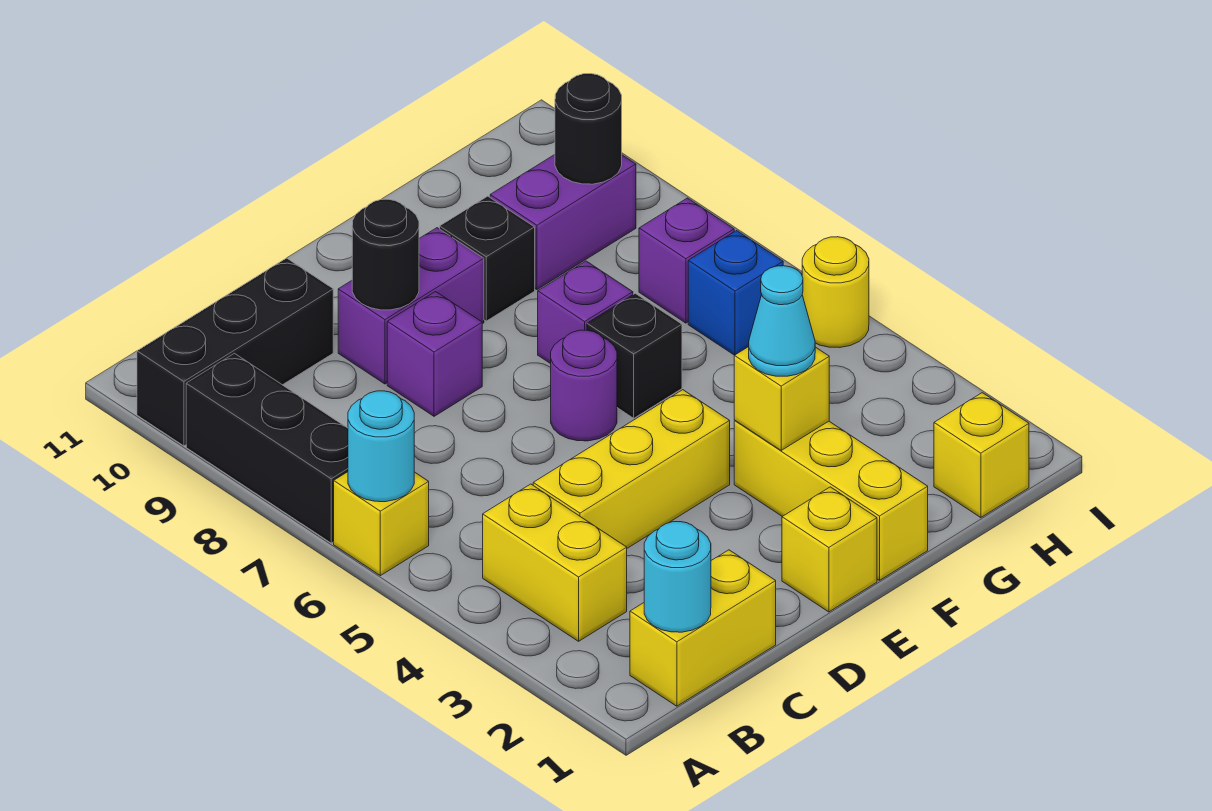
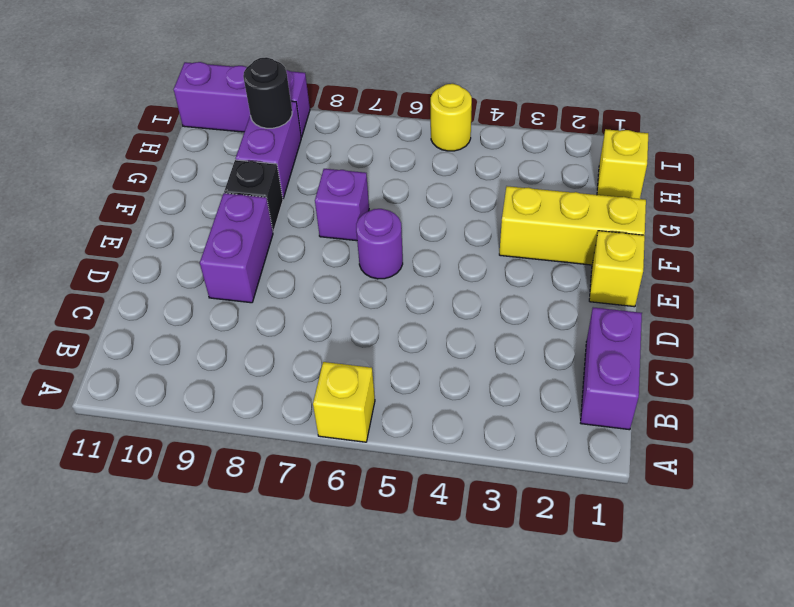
purple 1x2 brick [581,307,642,430] -> yellow 1x2 brick [630,550,776,706]
purple 1x3 brick [174,62,310,137] -> none
none -> black 1x3 brick [186,353,348,543]
none -> black 1x3 brick [137,258,333,446]
none -> yellow 1x2 brick [483,484,627,641]

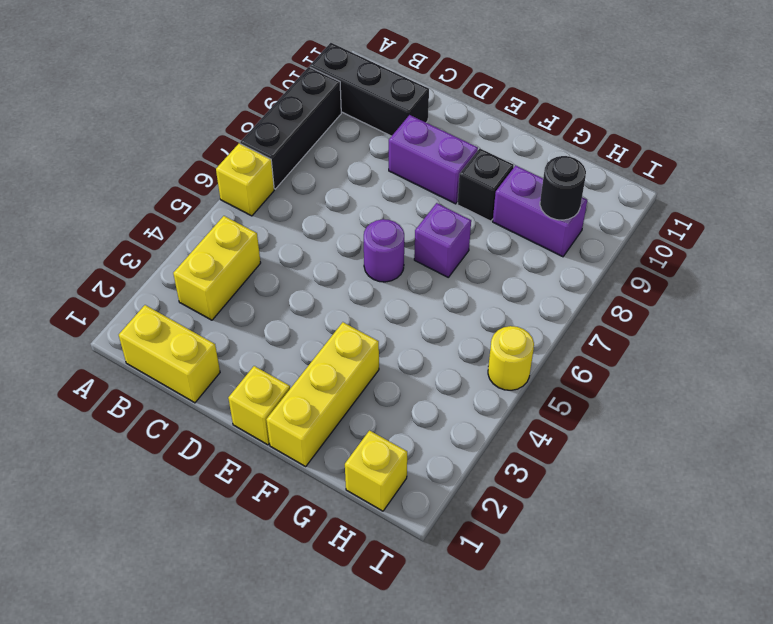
none -> yellow 1x3 brick [533,390,730,548]
none -> purple 1x1 brick [387,292,482,416]
none -> black 1x1 brick [587,294,682,418]

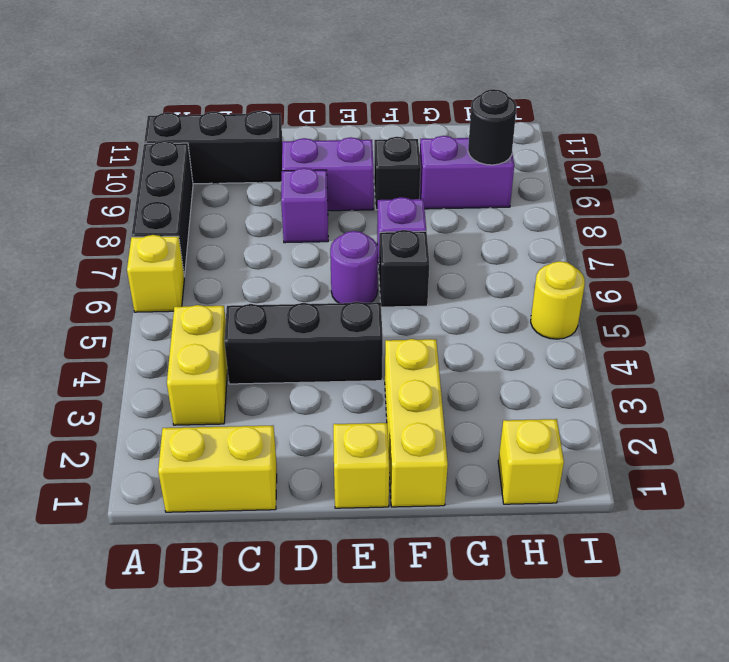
black 1x3 brick [225,302,383,384] -> yellow 1x3 brick [533,390,730,548]
none -> blue 1x1 brick [688,231,783,355]
none -> purple 1x1 brick [639,198,734,323]
none -> cyan 1x1 round brick [348,391,414,502]

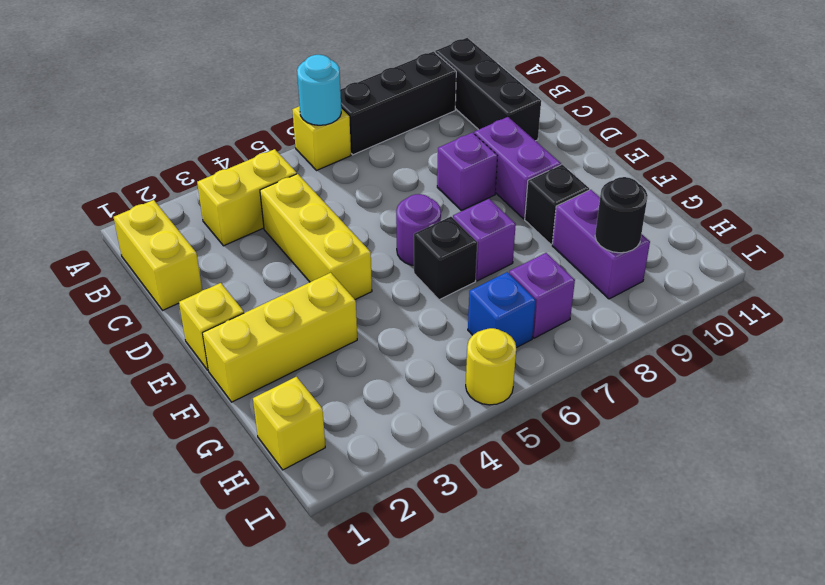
none -> cyan 1x1 round brick [644,522,711,632]
none -> black 1x1 round brick [352,199,419,310]
none -> yellow 1x1 brick [734,347,829,450]

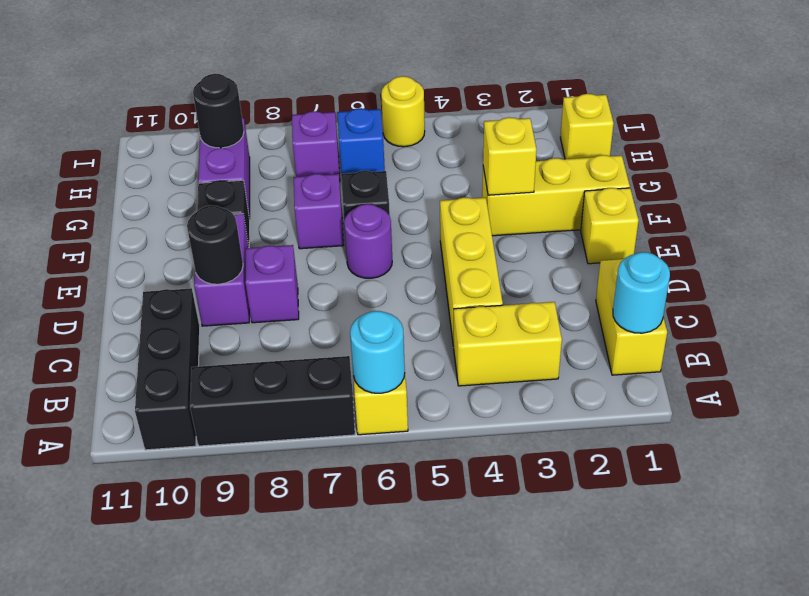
none -> cyan 1x1 cone [749,266,815,376]

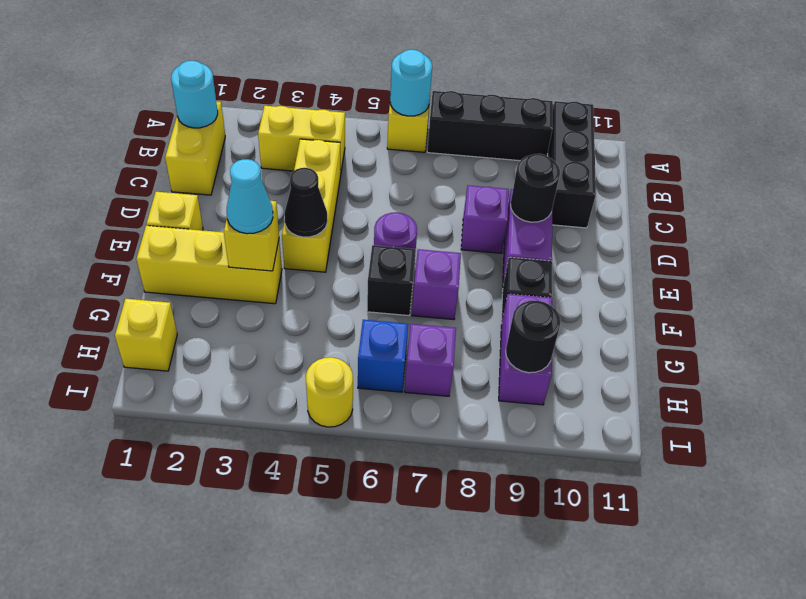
black 1x1 cone [284,168,327,237] -> none

